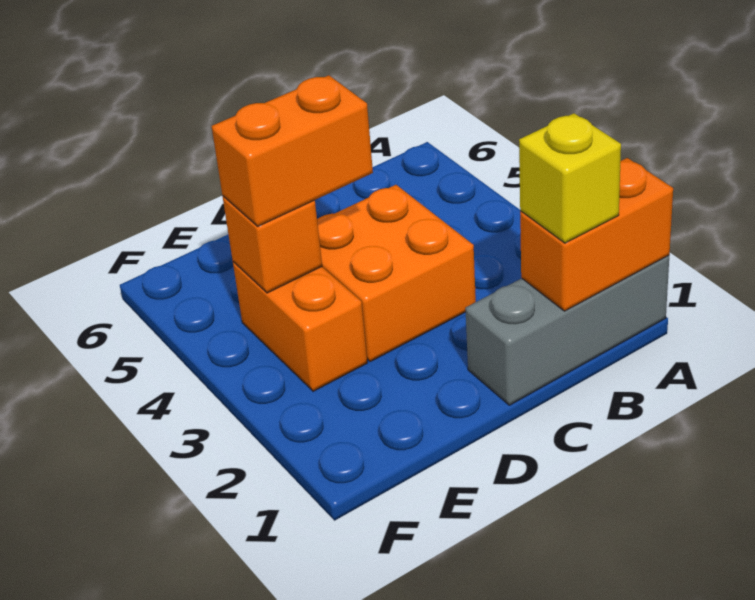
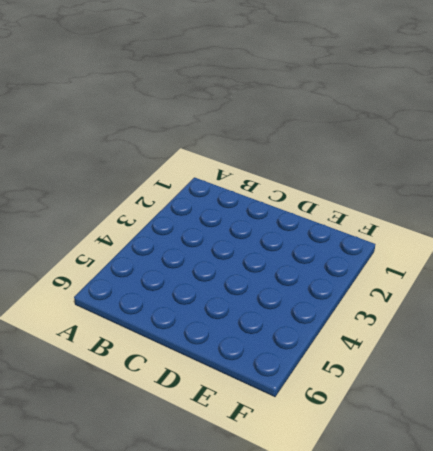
none -> grey 1x3 brick [465,255,669,405]
none -> orange 2x2 brick [317,185,476,362]

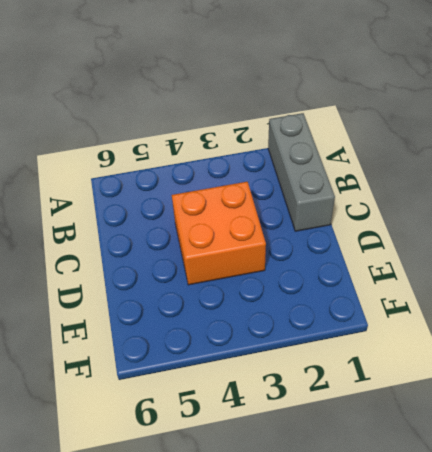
none -> orange 1x2 brick [233,262,367,391]
none -> orange 1x2 brick [520,158,673,311]

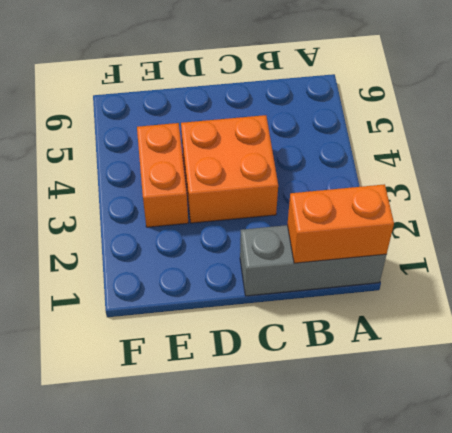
none -> orange 1x1 brick [223,196,322,293]
none -> yellow 1x1 brick [519,113,621,243]

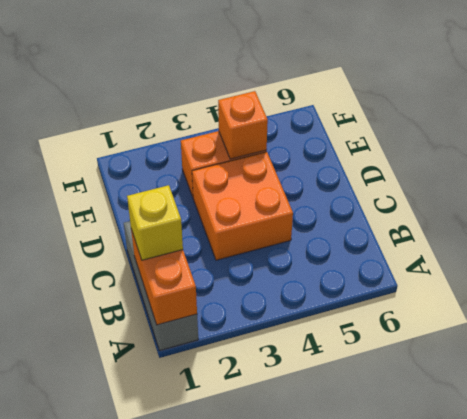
none -> orange 1x2 brick [212,75,373,227]

